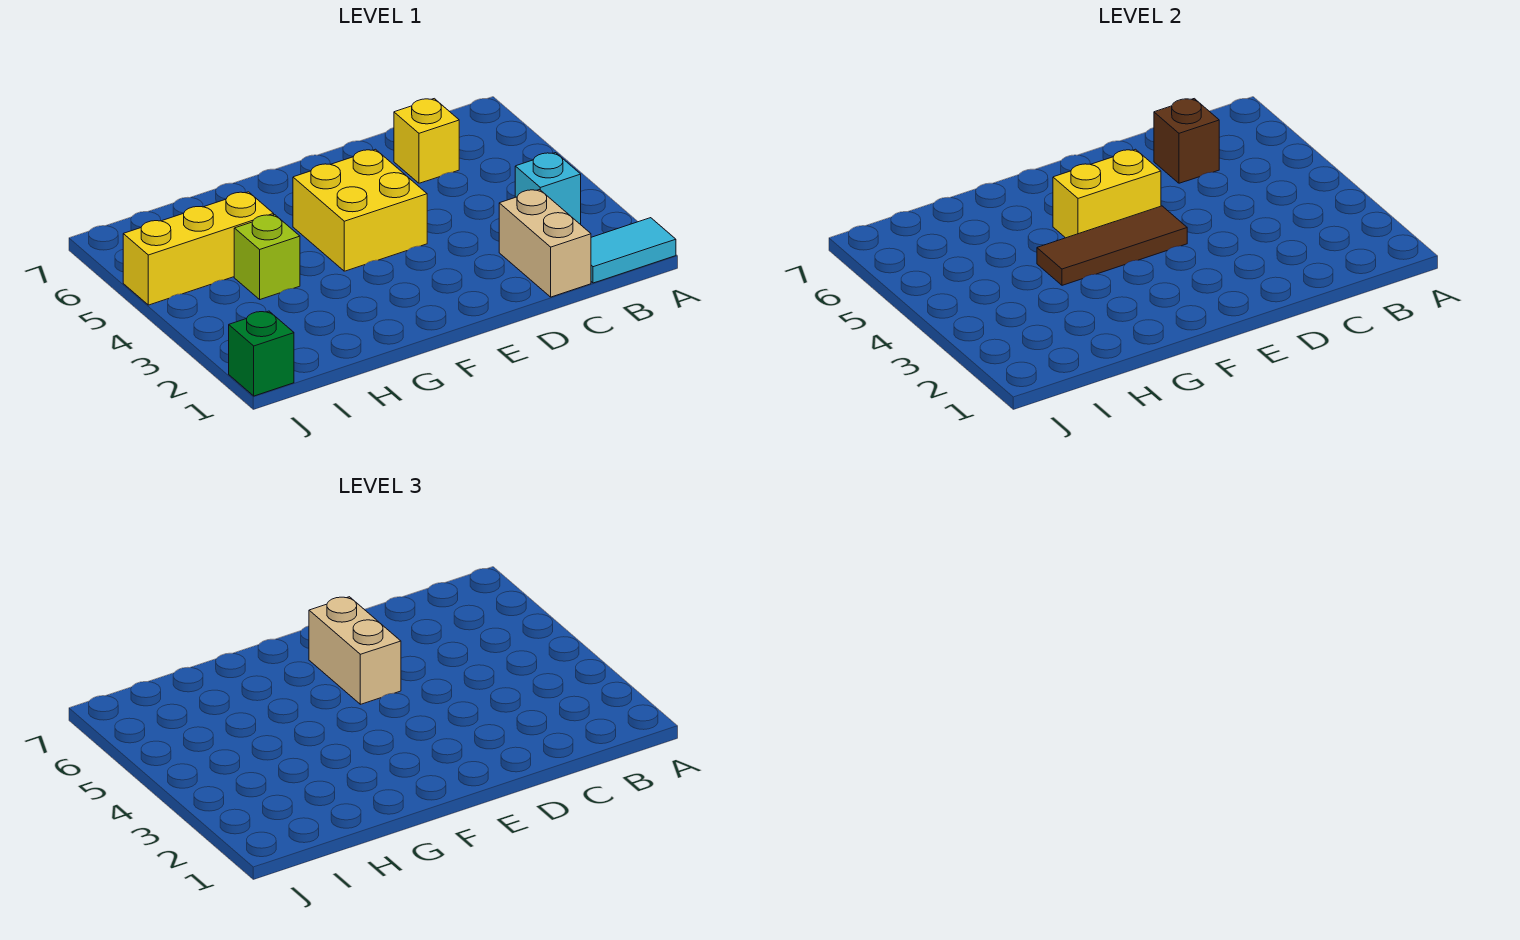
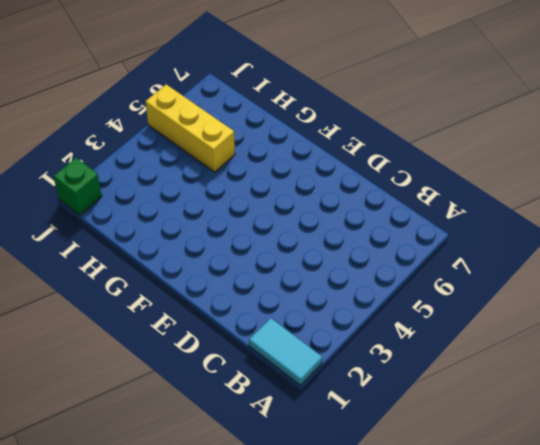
none -> cyan 1x1 brick [515,153,581,224]
none -> tan 1x2 brick [499,190,591,297]
none -> yellow 1x1 brick [394,99,459,183]

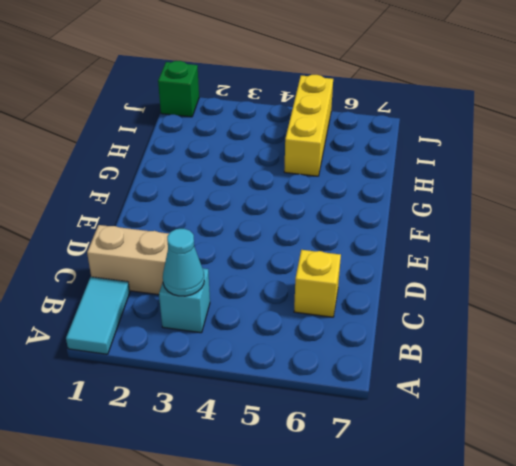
cyan 1x1 cone [163,229,204,296] -> none
none -> yellow 2x2 brick [293,149,427,271]
none -> lime 1x1 brick [234,215,300,299]
none -> brown 1x1 brick [1154,99,1219,183]

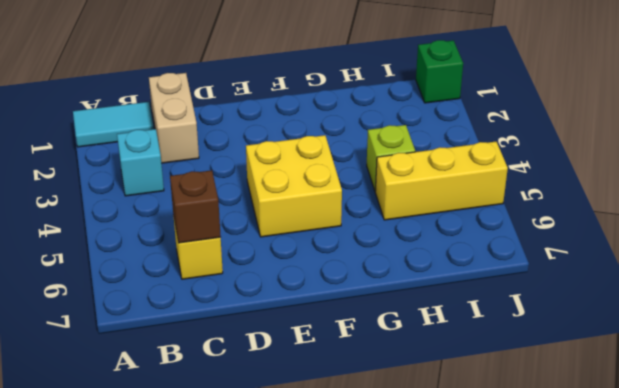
none -> brown 1x3 tile [1037,206,1187,285]
none -> yellow 1x2 brick [1053,149,1161,238]
none -> tan 1x2 brick [309,597,401,704]

